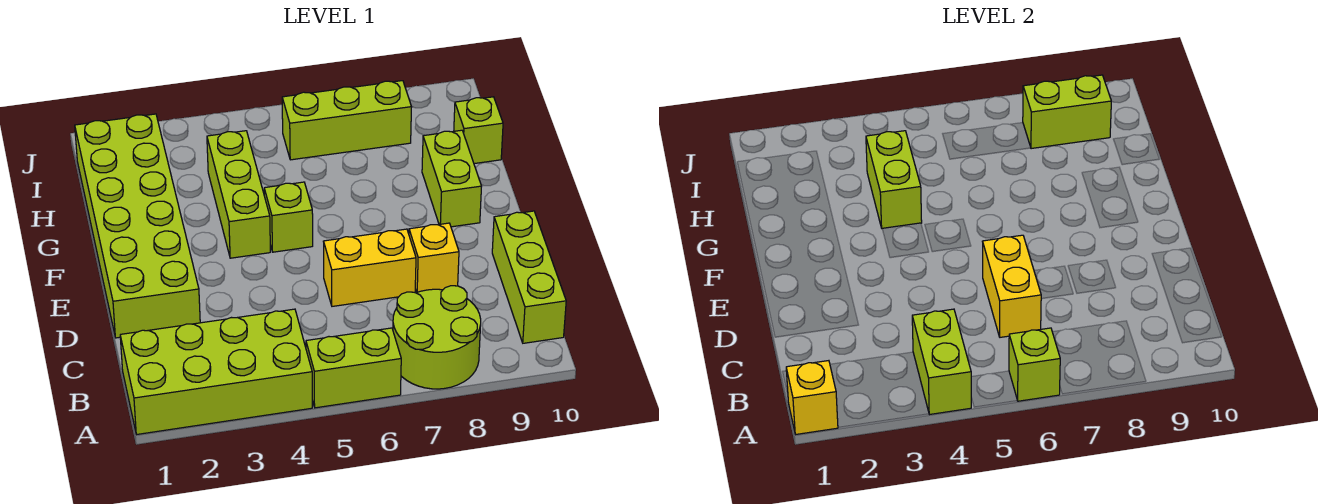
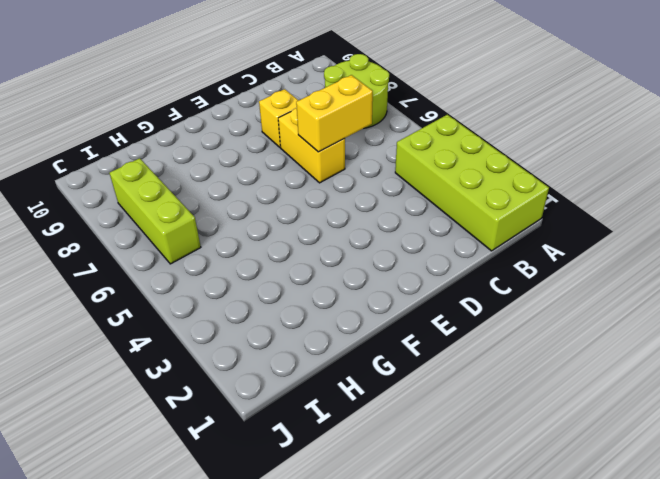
none -> lime 1x2 brick [306,328,401,408]
none -> lime 1x3 brick [492,211,566,343]
none -> lime 2x6 brick [75,114,200,338]

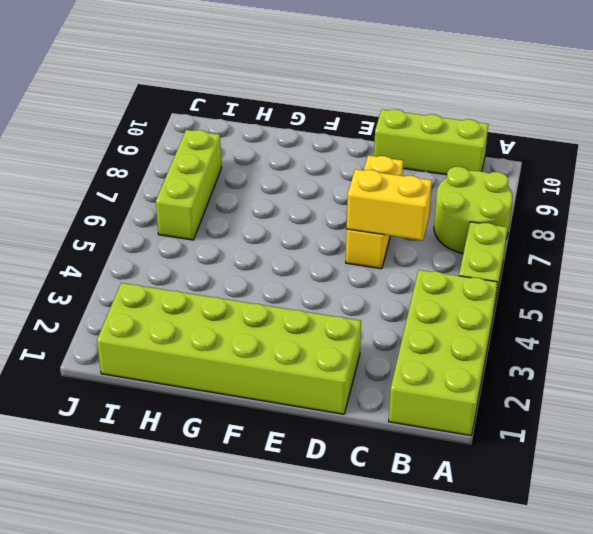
none -> lime 1x3 brick [207,131,270,258]
none -> lime 1x1 brick [264,182,313,252]
none -> lime 1x2 brick [422,130,482,227]

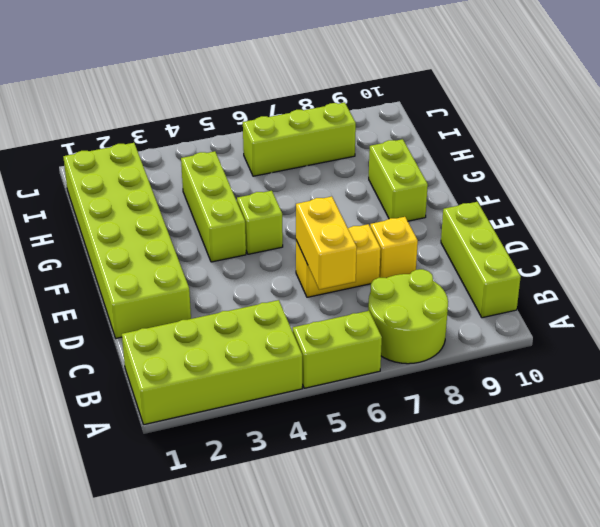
none -> lime 1x1 brick [454,97,503,164]
none -> yellow 1x1 brick [786,361,838,434]
none -> lime 1x2 brick [912,309,971,415]

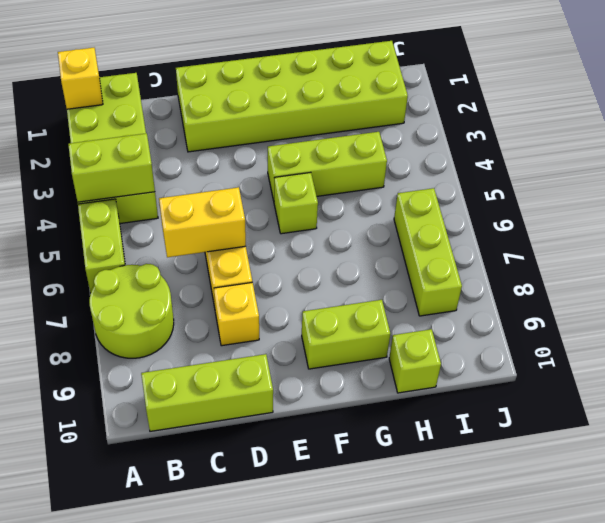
none -> lime 1x1 brick [1009,328,1060,401]
none -> lime 1x2 brick [866,131,922,228]
none -> lime 1x2 brick [1023,75,1111,149]

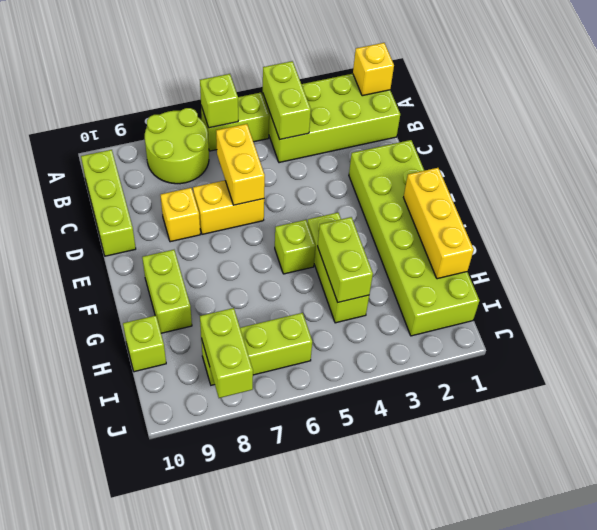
yellow 1x3 brick [404,168,474,279] -> none
lime 1x2 brick [200,308,253,398] -> lime 1x2 brick turned to [1023,75,1111,149]

